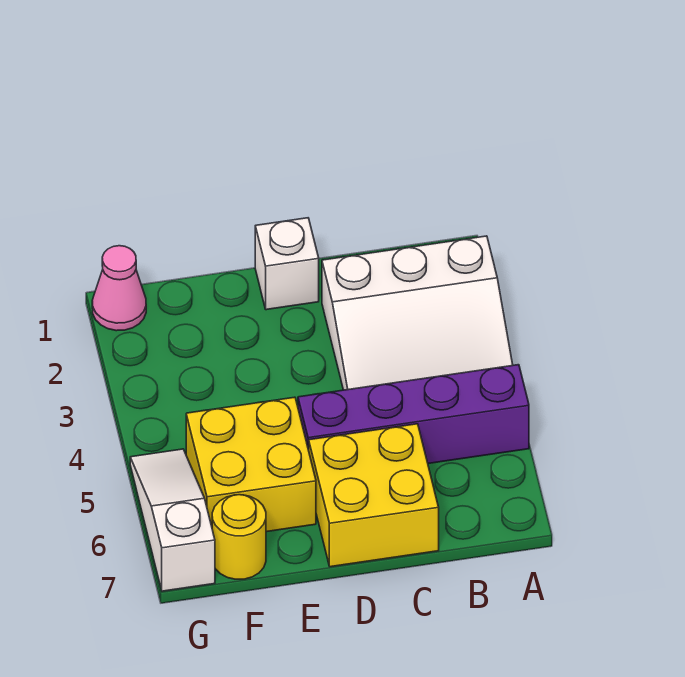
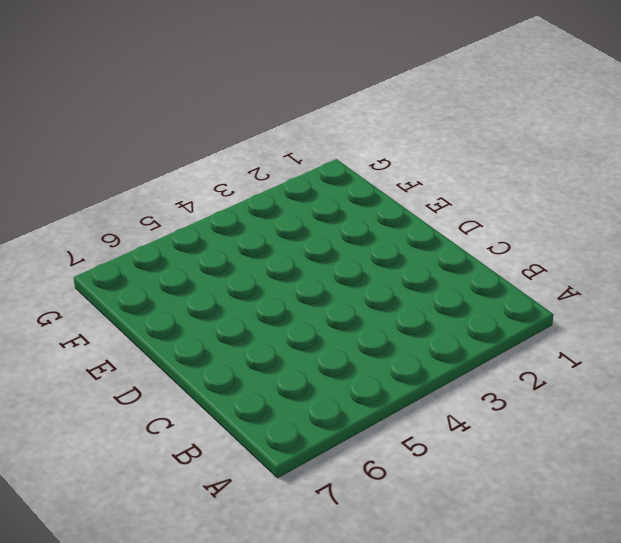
none -> white 3x3 slope [322,236,513,390]
none -> purple 1x4 brick [298,365,529,464]

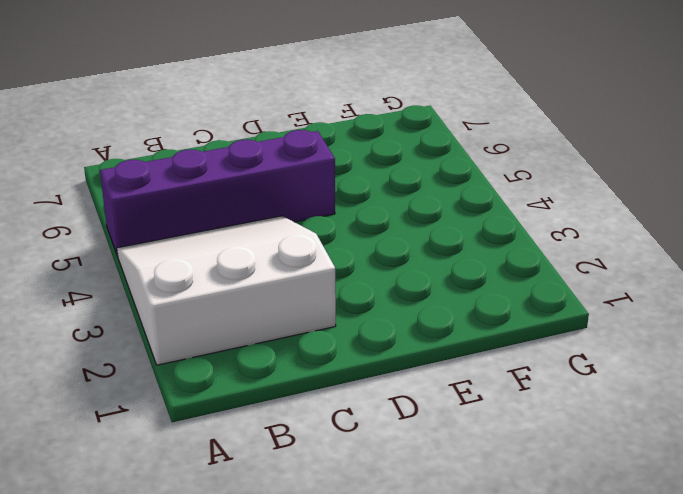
none -> yellow 2x2 brick [309,424,439,567]
none -> white 1x1 brick [255,218,319,310]

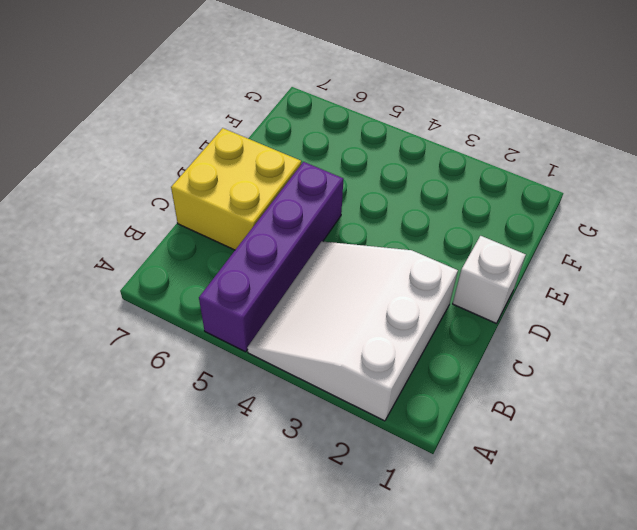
none -> yellow 2x2 brick [186,397,316,532]
none -> yellow 1x1 round brick [212,495,266,579]

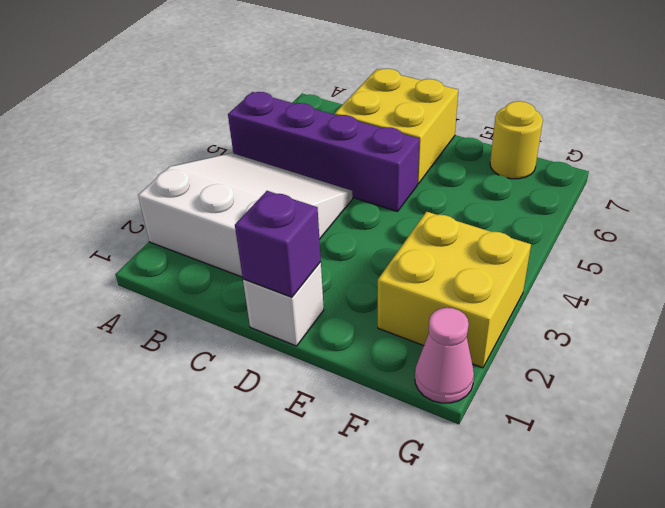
purple 1x1 brick [235,191,321,297] -> none
yellow 2x2 brick [378,212,531,368] -> yellow 2x2 brick moved to [186,397,316,532]
none -> white 1x3 slope [130,449,215,591]

